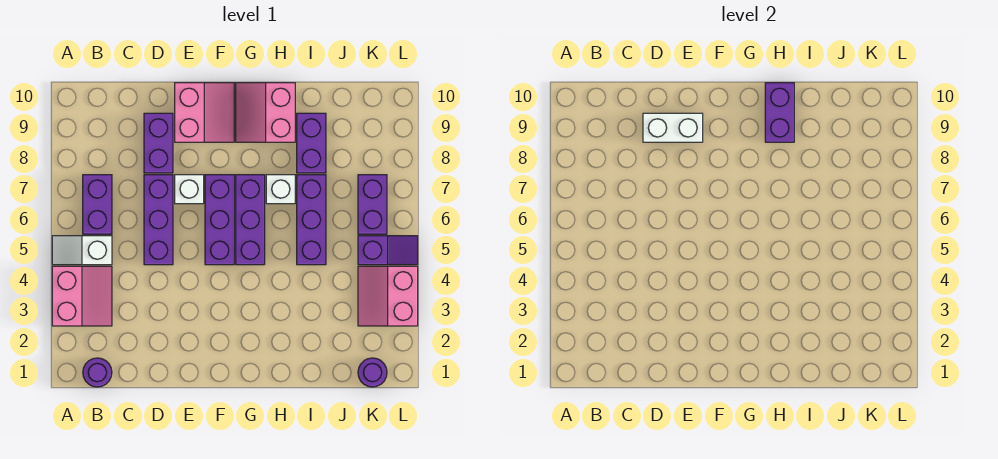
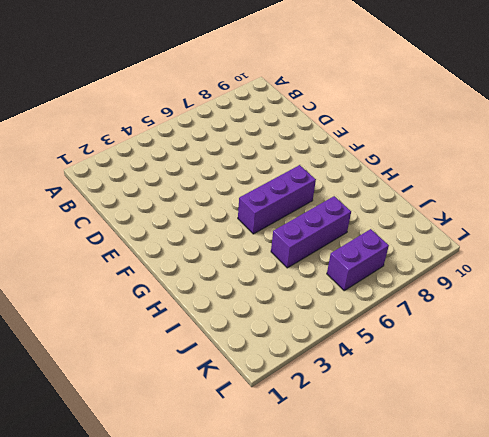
none -> pink 2x2 slope [52,266,112,326]
none -> white 1x2 slope [52,236,112,265]
none -> purple 1x1 round brick [83,358,112,387]

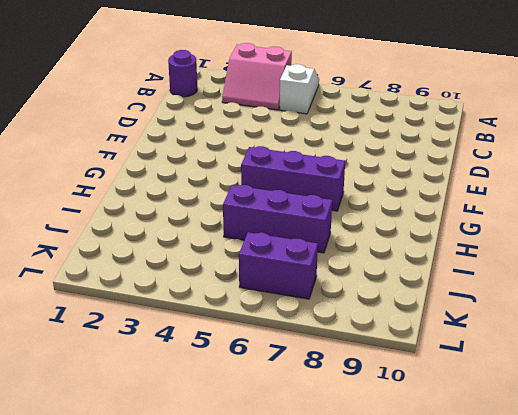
none -> purple 1x2 brick [83,175,112,234]
none -> purple 1x3 brick [144,175,173,265]
none -> purple 1x2 brick [144,113,173,173]

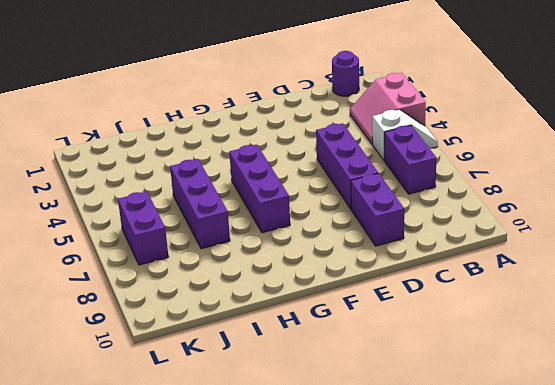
none -> white 1x1 brick [175,175,204,204]
none -> pink 2x2 slope [175,83,234,142]
none -> purple 1x3 brick [205,175,234,265]

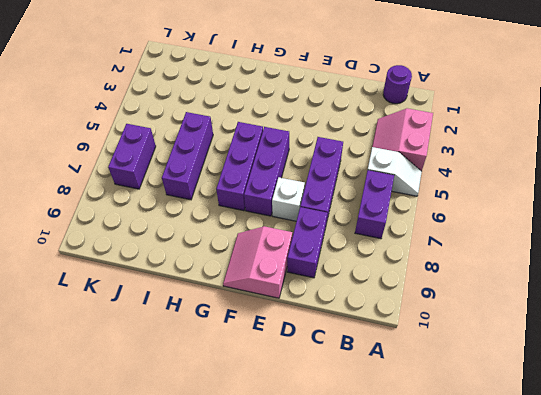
none -> pink 2x2 slope [236,83,295,142]
none -> white 1x1 brick [266,175,295,204]
none -> purple 1x2 brick [297,113,326,173]

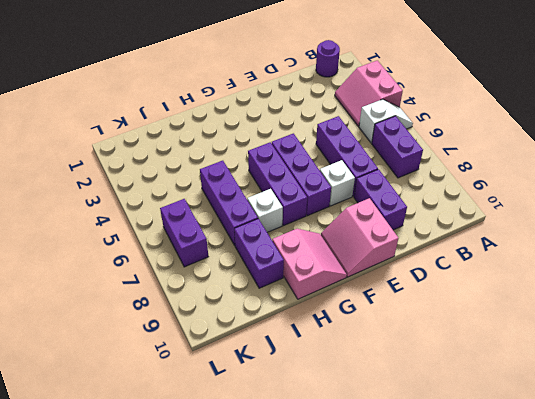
none -> purple 1x1 round brick [358,358,387,387]
none -> pink 2x2 slope [358,266,418,326]
none -> purple 1x2 slope [358,236,418,265]

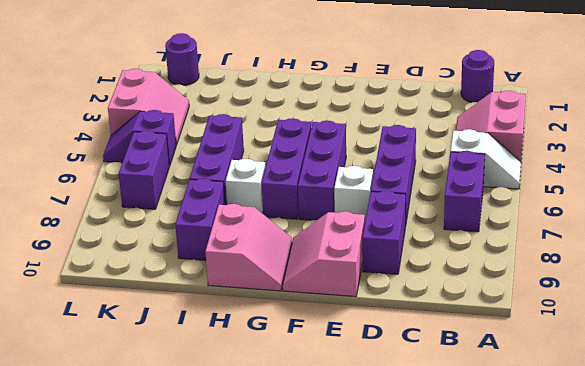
none -> white 1x2 brick [643,113,703,142]
none -> purple 1x2 brick [765,83,794,142]

